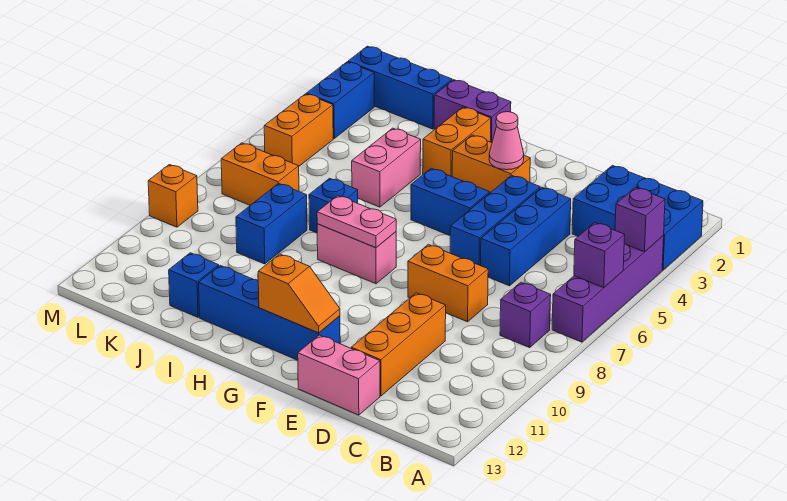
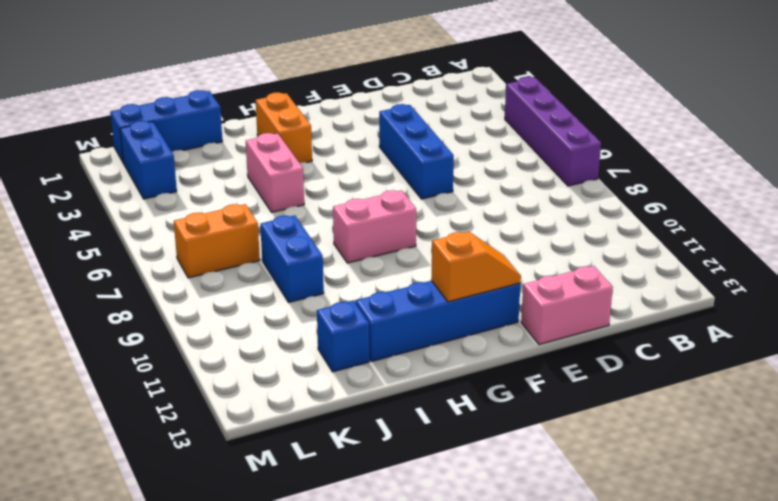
none -> blue 2x3 brick [572,165,703,270]
none -> purple 1x1 brick [500,282,551,348]
none -> blue 1x3 brick [481,187,571,286]

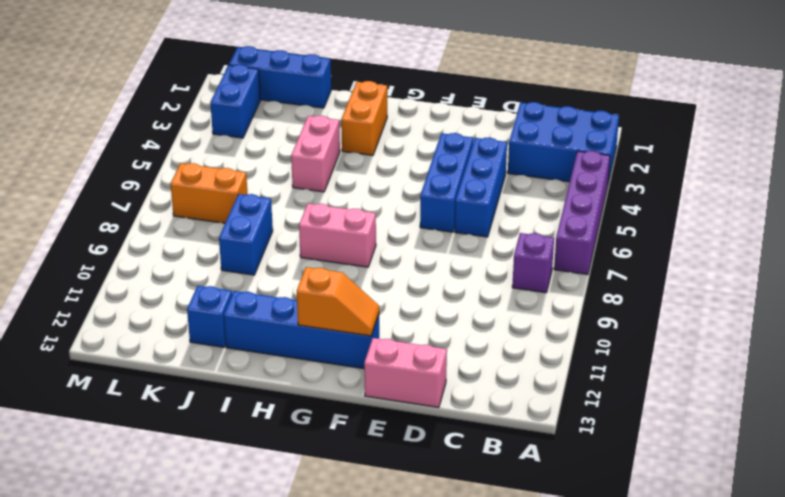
none -> orange 1x2 brick [408,244,488,322]
none -> orange 1x3 brick [351,293,446,396]
none -> orange 1x2 brick [452,135,530,193]

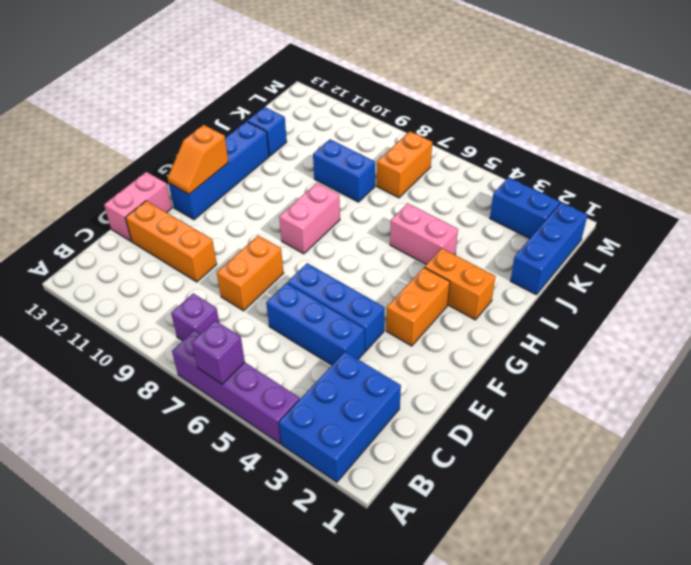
none -> blue 1x2 brick [411,169,490,235]
none -> purple 1x2 brick [434,80,511,143]
none -> blue 1x1 brick [309,178,358,233]

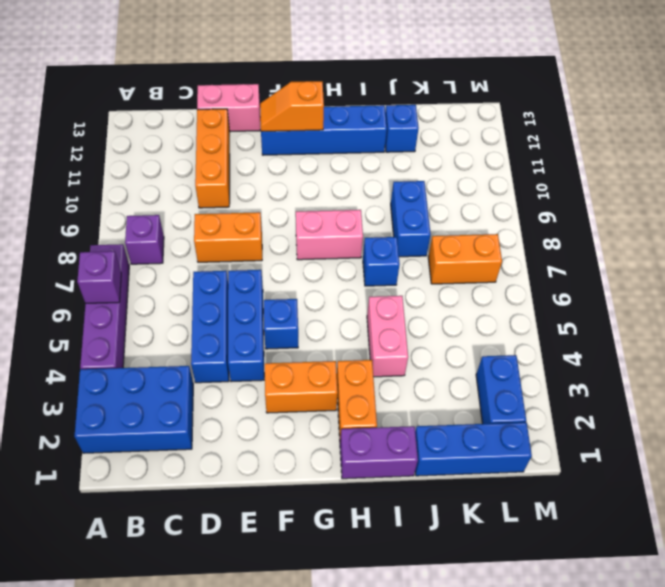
blue 1x1 brick [264,299,298,349] -> blue 1x2 brick [411,169,490,235]
none -> orange 1x2 brick [264,94,333,166]
none -> orange 1x1 brick [148,165,198,227]
none -> purple 1x1 brick [615,187,665,252]

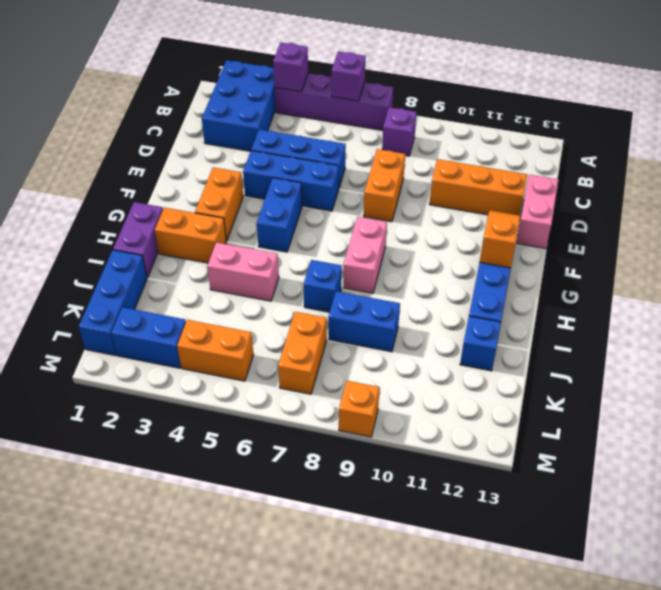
none -> pink 1x1 cone [489,112,524,170]
none -> pink 1x2 plate [317,196,396,248]

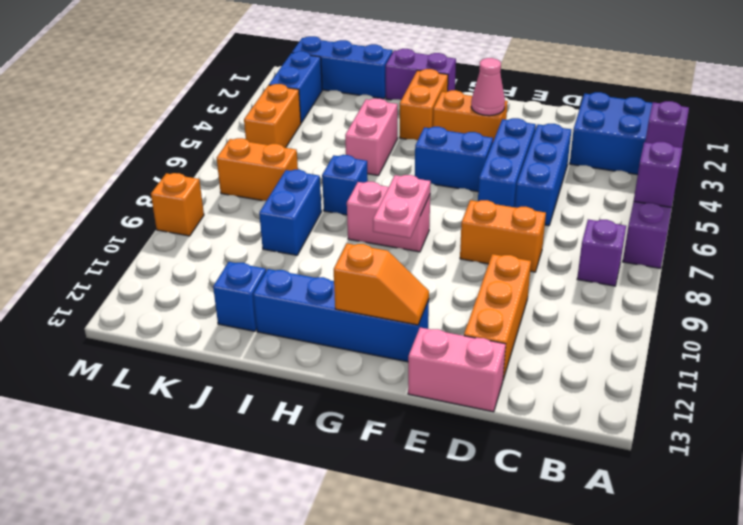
pink 1x2 plate [373,175,431,238] -> pink 1x2 plate turned to [317,196,396,248]

